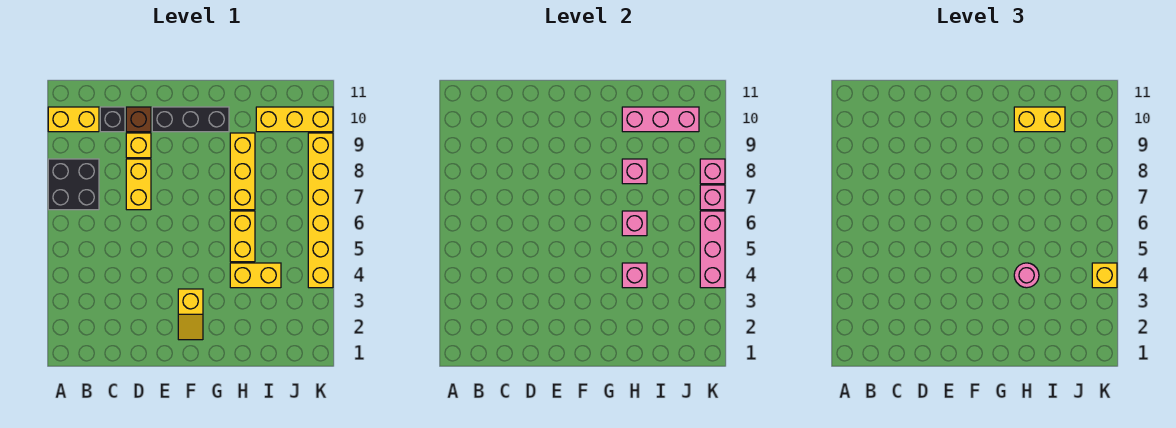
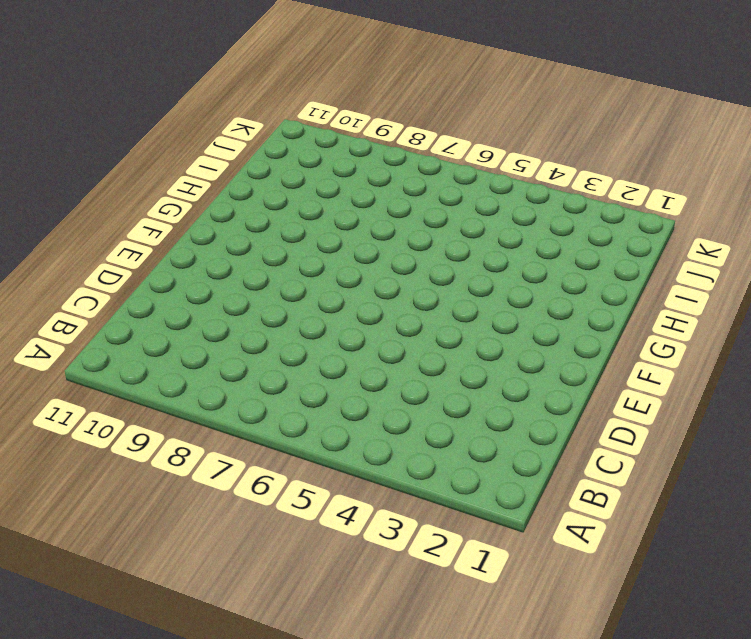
none -> black 2x2 brick [48,159,99,210]
none -> yellow 1x2 brick [48,107,99,132]
none -> black 1x1 brick [100,107,125,132]

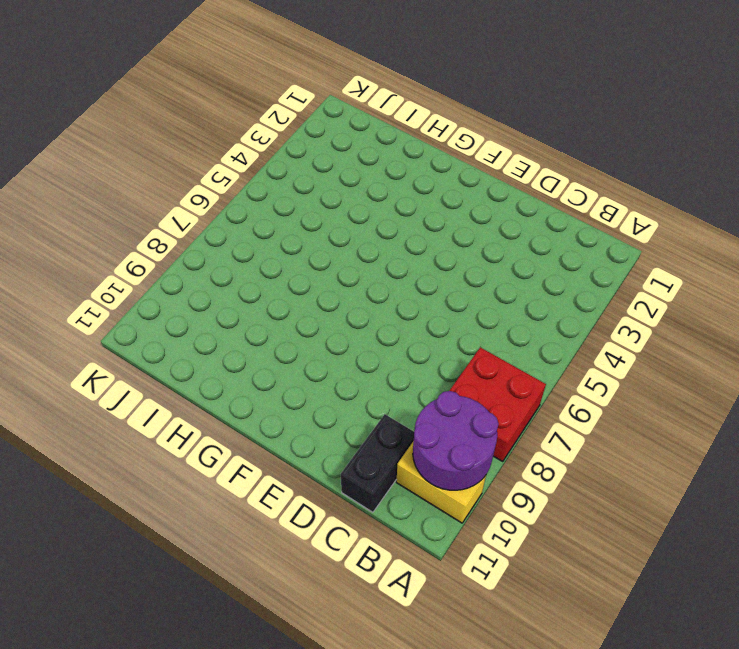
red 2x2 brick [449,347,546,462] -> black 2x2 brick [48,159,99,210]
purple 2x2 round brick [413,391,499,490] -> none
black 1x2 brick [341,414,414,512] -> black 1x1 brick [100,107,125,132]
none -> yellow 1x2 brick [126,159,151,210]
none -> yellow 1x1 brick [126,133,151,158]
none -> brown 1x1 brick [126,107,151,132]

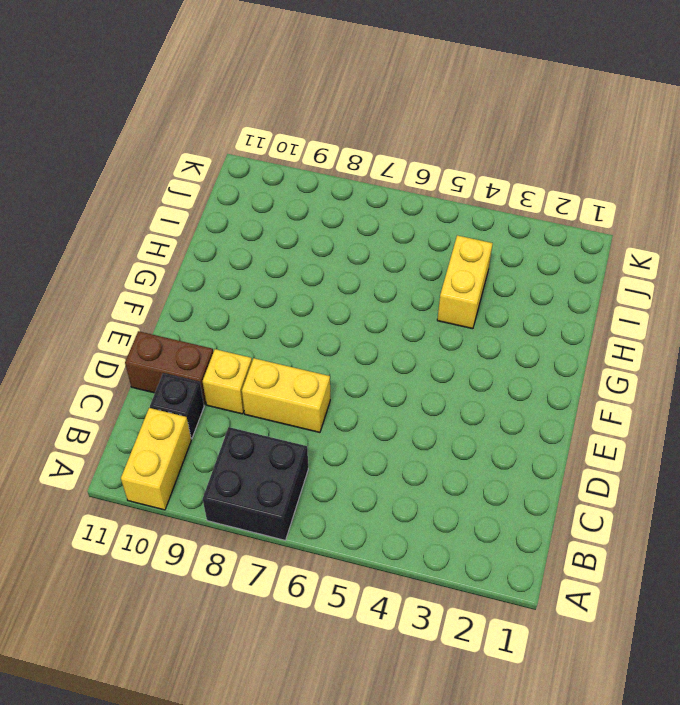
brown 1x2 brick [125,331,213,405] -> brown 1x1 brick [126,107,151,132]
none -> black 1x3 brick [152,107,229,132]
none -> yellow 1x2 slope [178,289,203,340]
none -> yellow 1x2 brick [230,211,255,262]

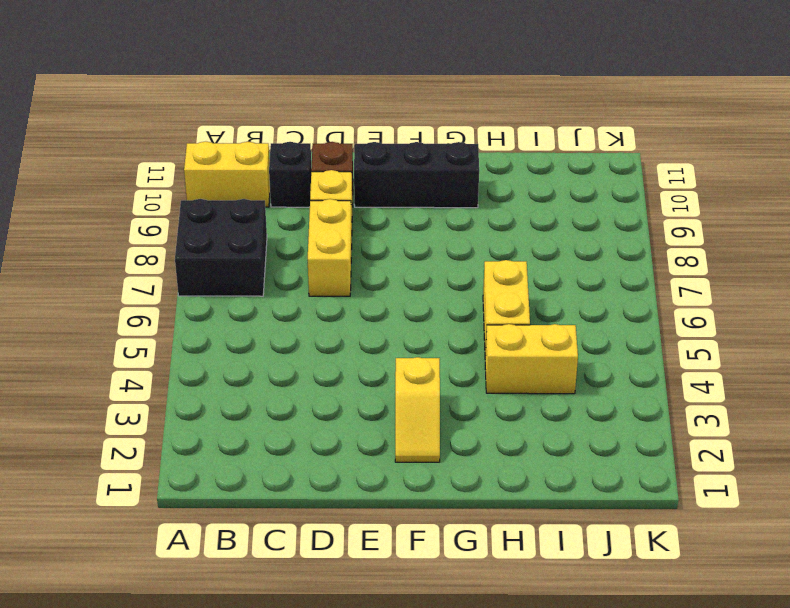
none -> yellow 1x3 brick [230,133,255,210]
none -> yellow 1x3 brick [256,107,333,132]
none -> yellow 1x6 brick [308,133,333,288]

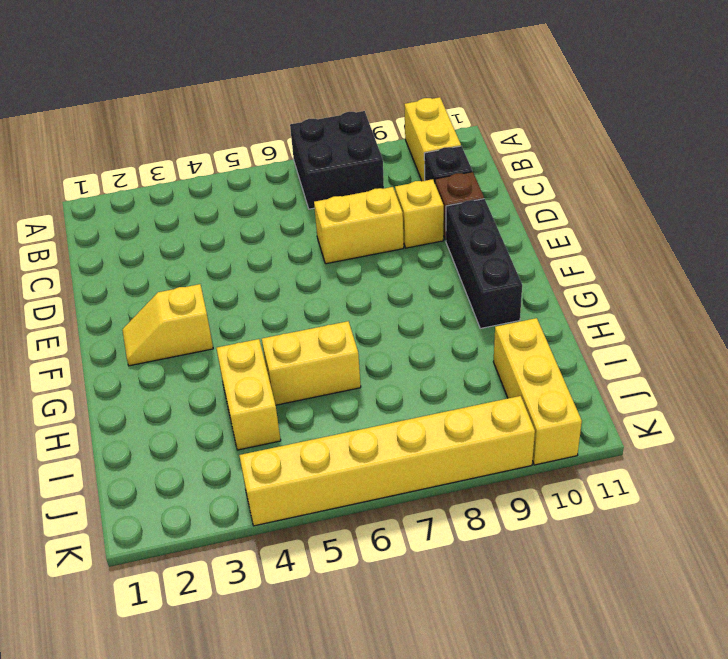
none -> yellow 1x3 brick [230,133,255,210]
none -> pink 1x1 brick [622,263,647,288]
none -> pink 1x1 brick [622,211,647,236]

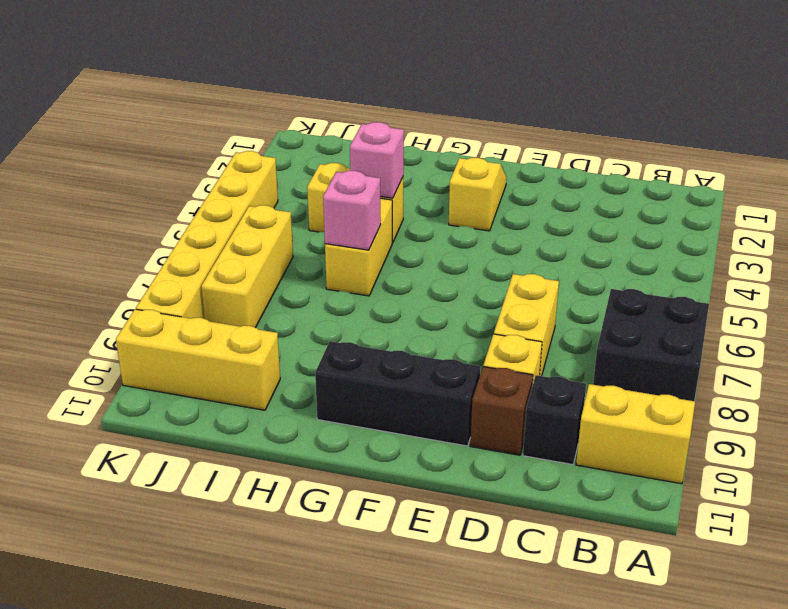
yellow 1x3 brick [201,205,293,328] -> yellow 1x3 brick moved to [230,133,255,210]
none -> pink 1x1 brick [622,159,647,184]
none -> pink 1x3 brick [622,107,699,132]
none -> pink 1x3 brick [700,211,725,288]

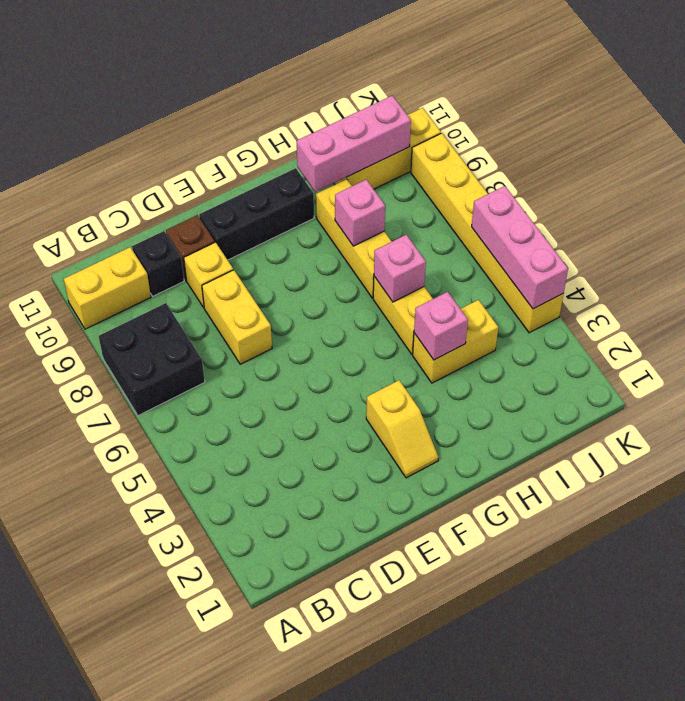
none -> pink 1x1 brick [700,185,725,210]
none -> pink 1x1 brick [700,159,725,184]
none -> pink 1x1 round brick [1014,263,1039,288]

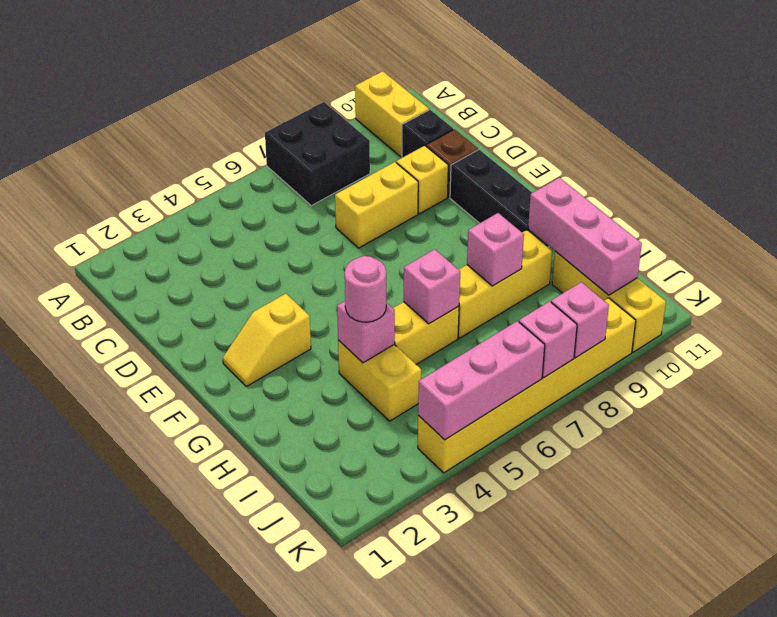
none -> yellow 1x2 brick [1014,107,1065,132]
none -> yellow 1x1 brick [1092,263,1117,288]

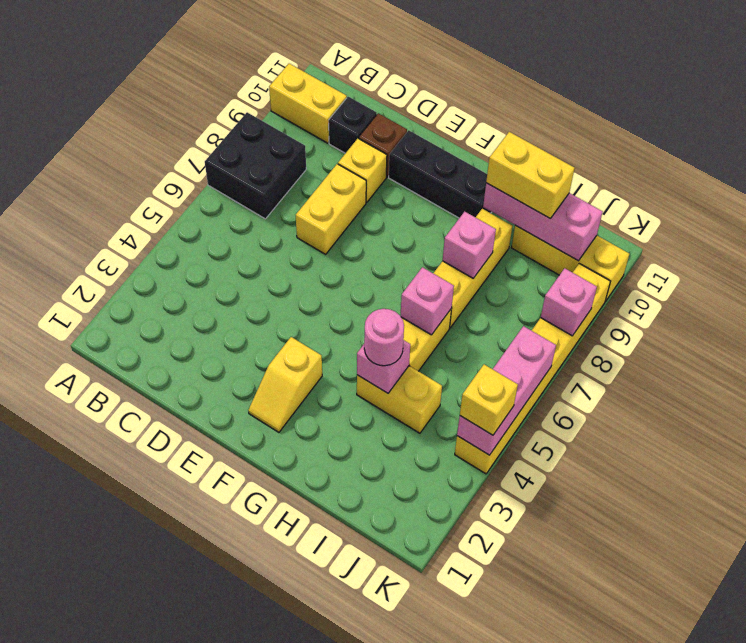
none -> pink 1x1 brick [700,185,725,210]

